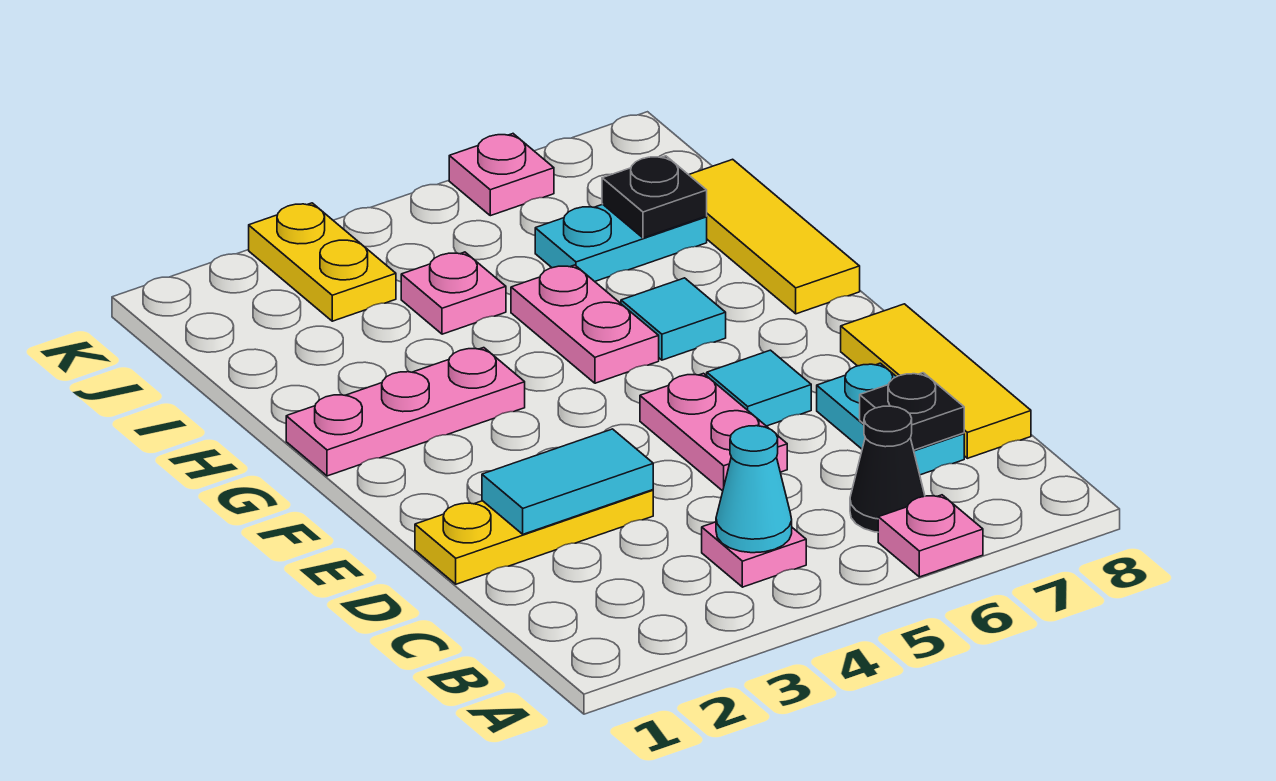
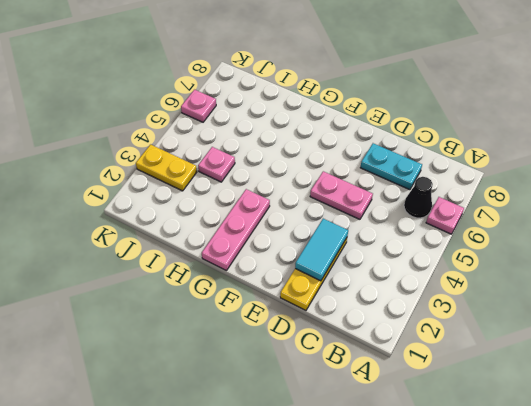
none -> pink 1x1 plate [702,522,806,587]
none -> yellow 1x3 tile [841,304,1031,458]
none -> cyan 1x1 tile [707,350,811,426]

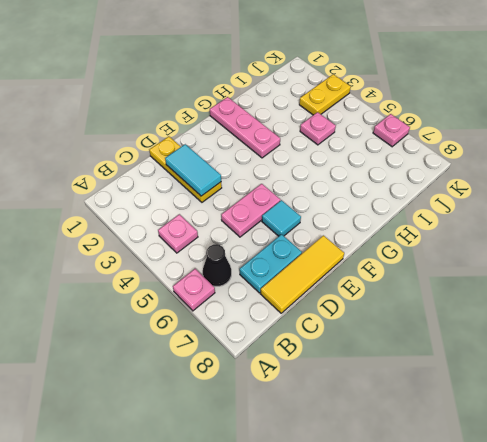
none -> pink 1x2 plate [511,265,659,383]
none -> cyan 1x1 tile [621,278,726,360]
none -> yellow 1x3 tile [689,159,860,314]

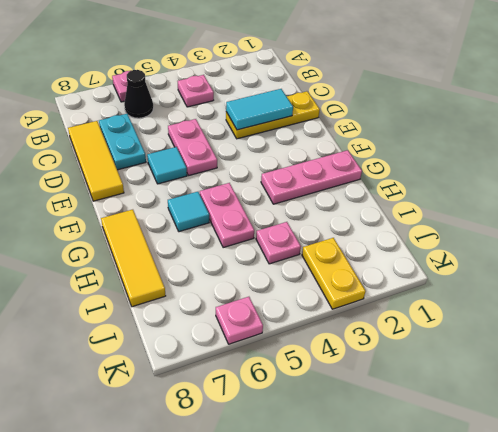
none -> cyan 1x2 plate [535,204,707,281]
none -> cyan 1x1 cone [716,426,792,553]
none -> black 1x1 plate [860,373,964,450]

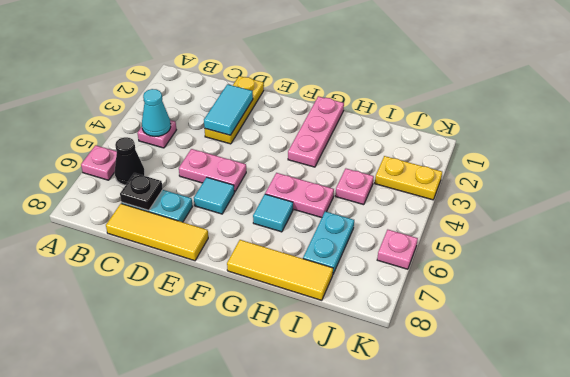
none -> black 1x1 plate [602,156,707,238]

